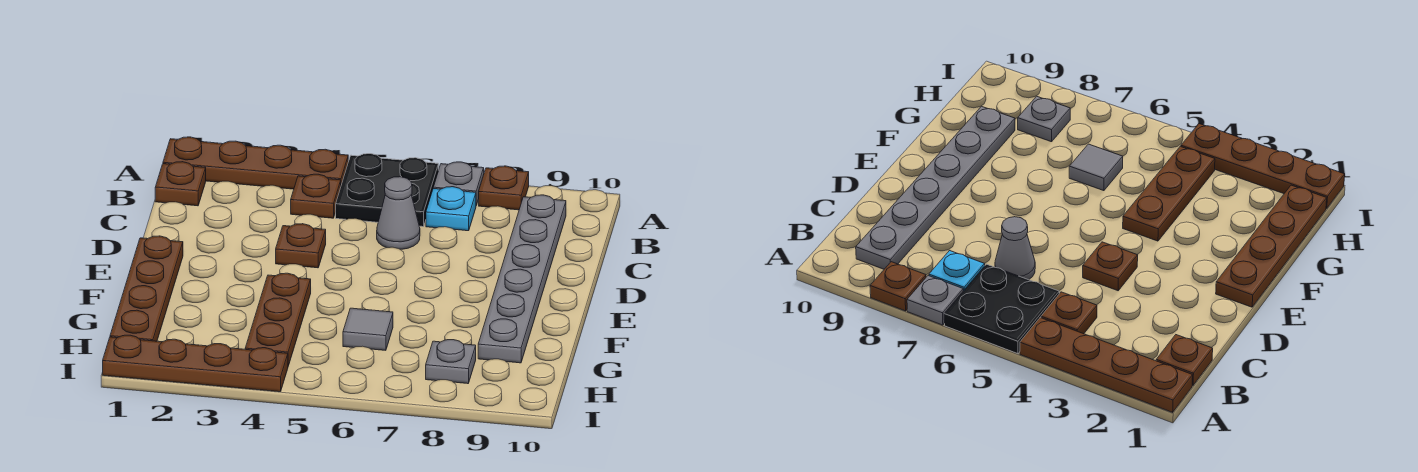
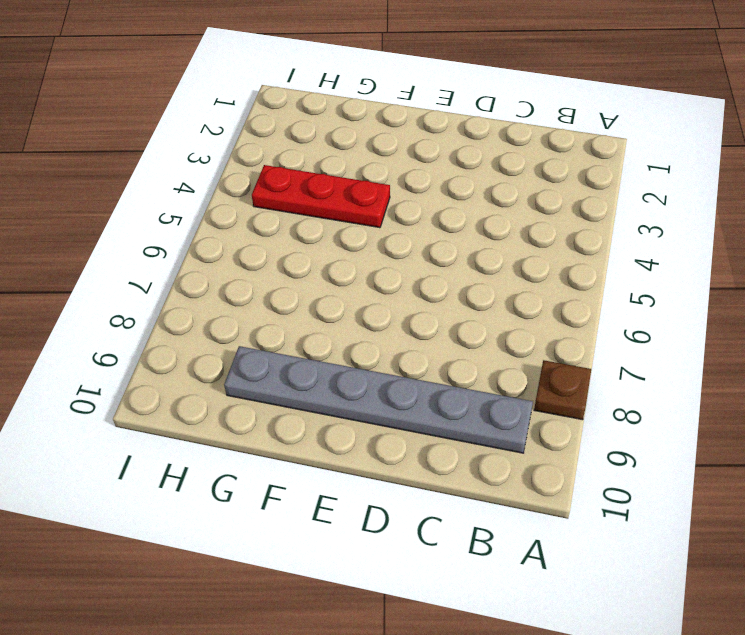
red 1x3 plate [252,165,390,228] -> brown 1x3 plate [245,273,311,366]
none -> brown 1x4 plate [163,137,348,189]
none -> black 2x2 plate [336,154,438,227]
none -> grey 1x1 plate [433,162,484,205]

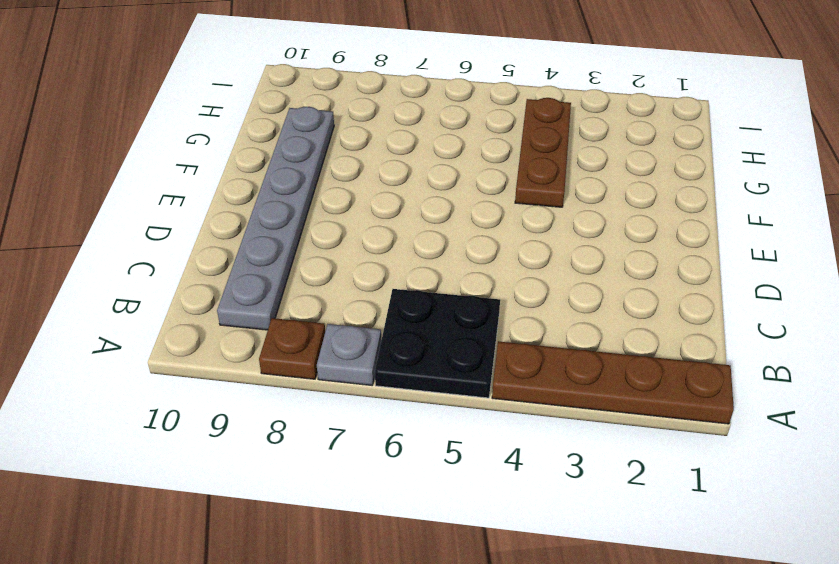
none -> brown 1x1 plate [155,162,206,206]
none -> brown 1x1 plate [291,174,341,218]
none -> cyan 1x1 plate [426,187,476,231]

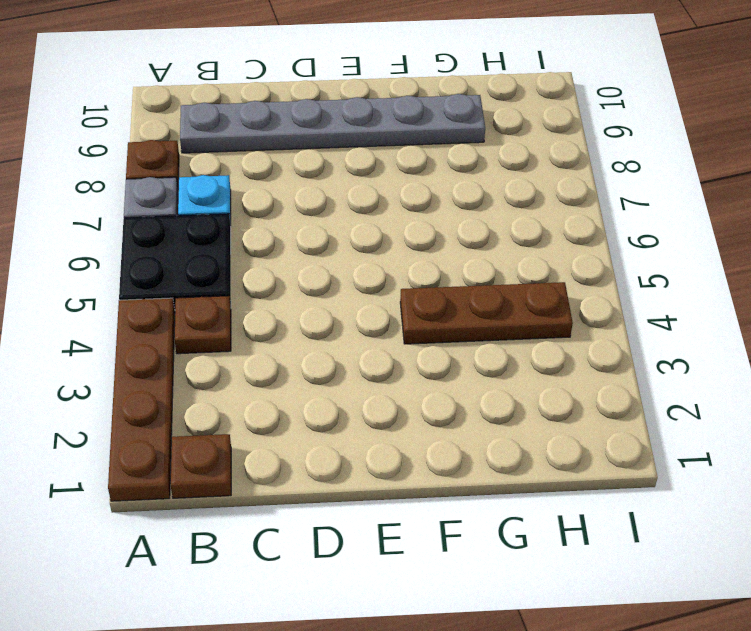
none -> grey 1x1 cone [377,177,420,249]
none -> brown 1x1 plate [276,224,326,268]
none -> brown 1x4 plate [110,236,183,341]

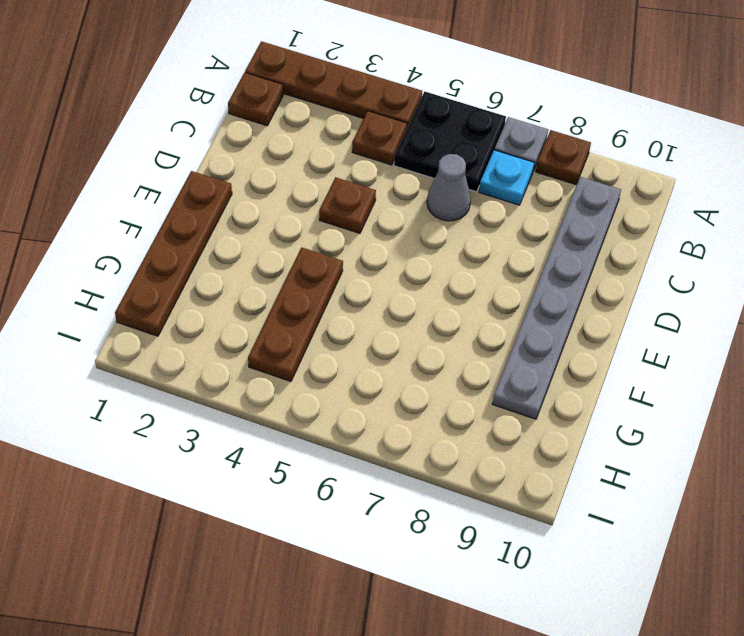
none -> grey 1x1 tile [343,308,393,350]
none -> grey 1x1 plate [426,340,476,384]
none -> brown 1x4 plate [103,335,288,392]

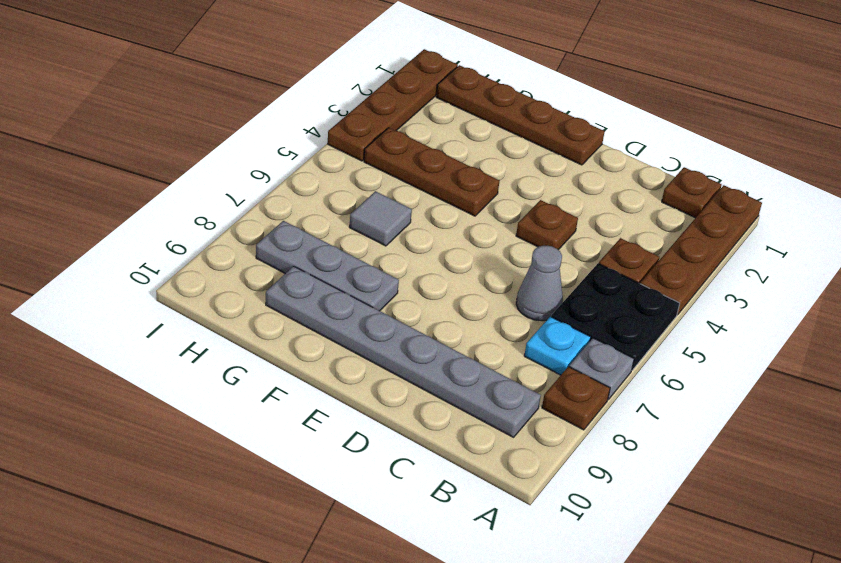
grey 1x3 plate [256,221,399,311] -> grey 1x1 plate [426,340,476,384]

